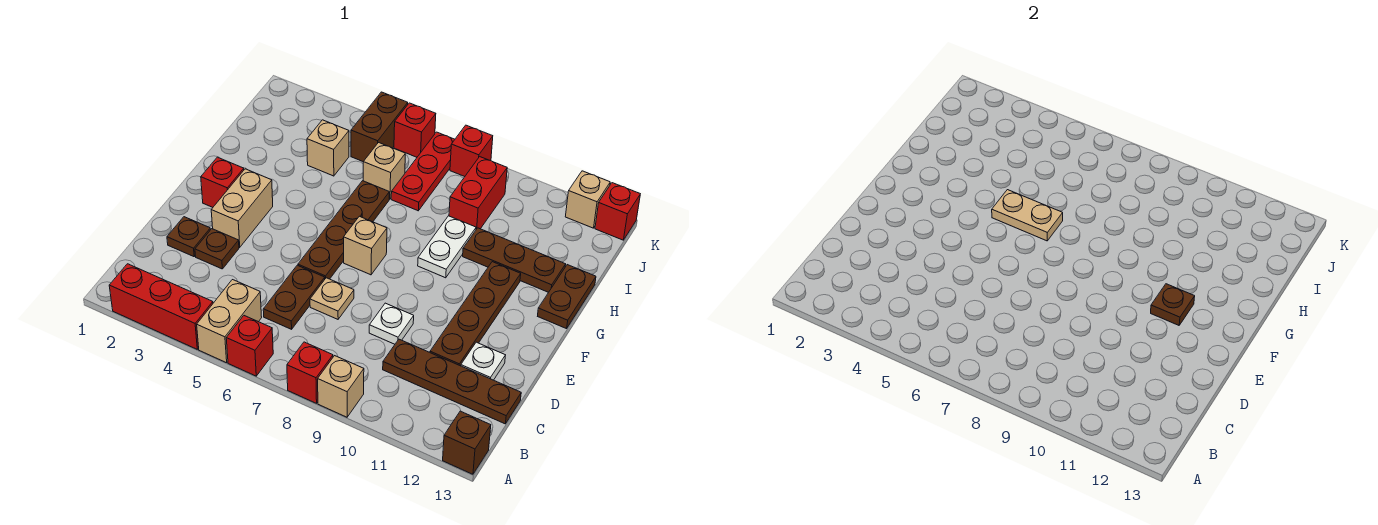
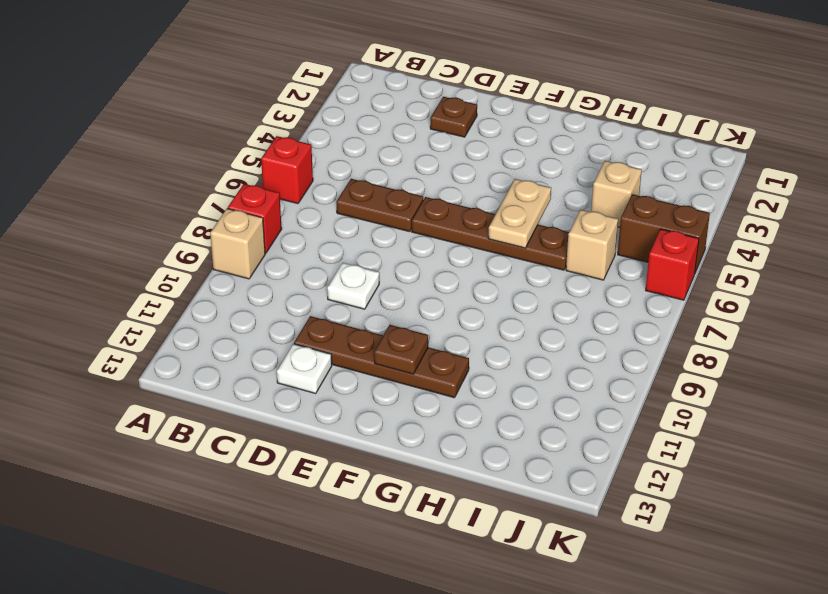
none -> red 1x3 brick [109,264,213,349]
none -> tan 1x2 brick [197,280,262,363]
none -> brown 1x1 brick [443,411,491,474]
none -> brown 1x4 plate [383,339,521,424]

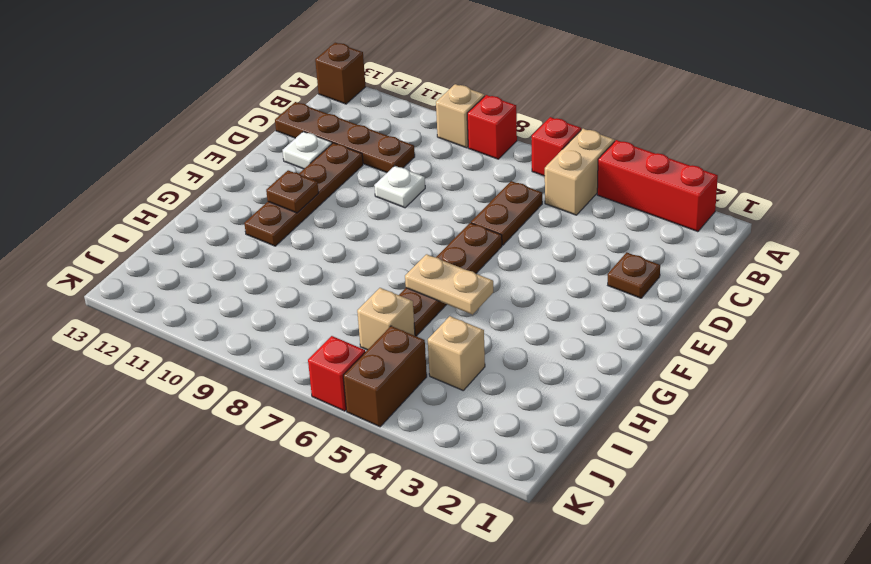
none -> brown 1x1 plate [195,229,239,269]
none -> tan 1x1 plate [310,278,354,319]
none -> tan 1x2 brick [211,169,273,247]
none -> red 1x1 brick [201,157,244,207]

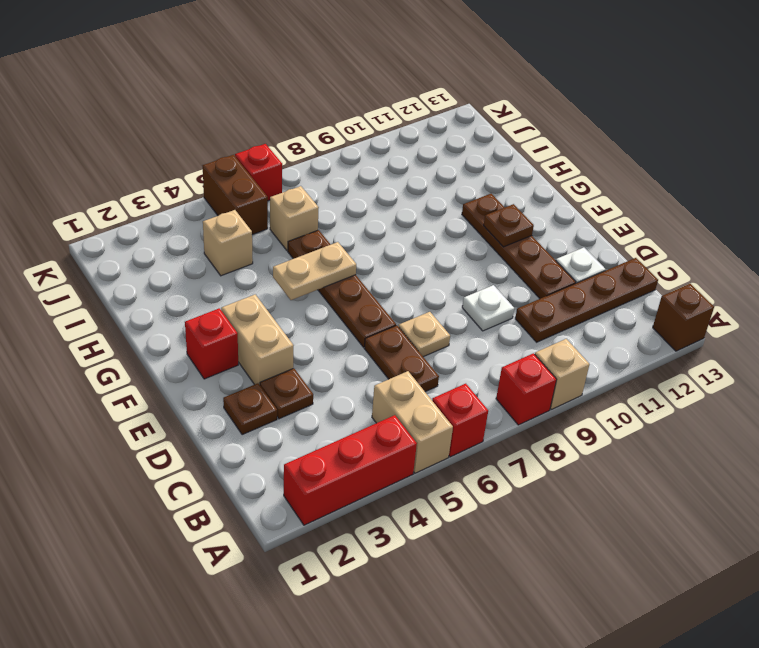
none -> tan 1x1 brick [344,216,387,275]
none -> white 1x2 plate [418,216,476,278]
none -> brown 1x2 plate [538,265,596,329]
none -> brown 1x3 plate [463,228,566,292]

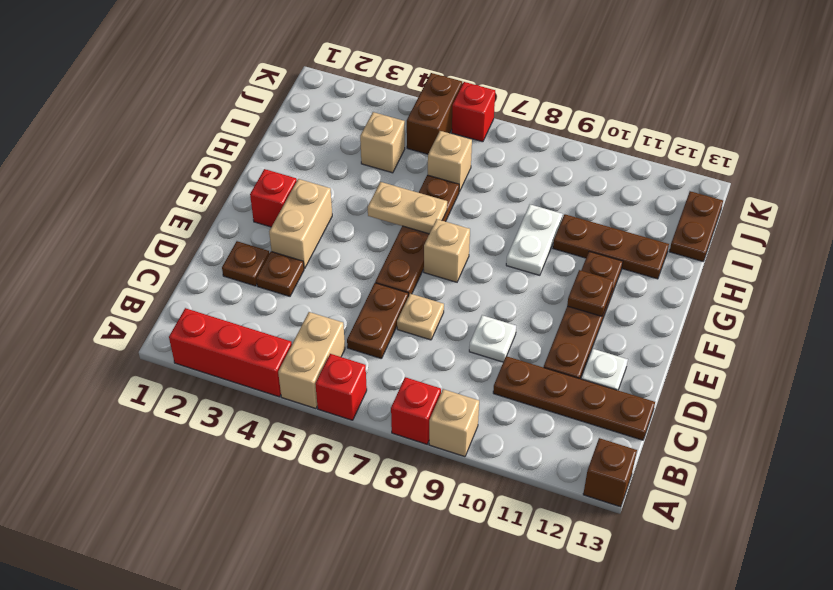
brown 1x2 plate [669,191,723,261] -> brown 1x2 plate moved to [538,265,596,329]
none -> red 1x3 plate [391,132,455,211]
none -> red 1x2 brick [449,157,507,229]
none -> red 1x1 brick [450,125,493,177]
none -> tan 1x1 brick [565,171,610,228]

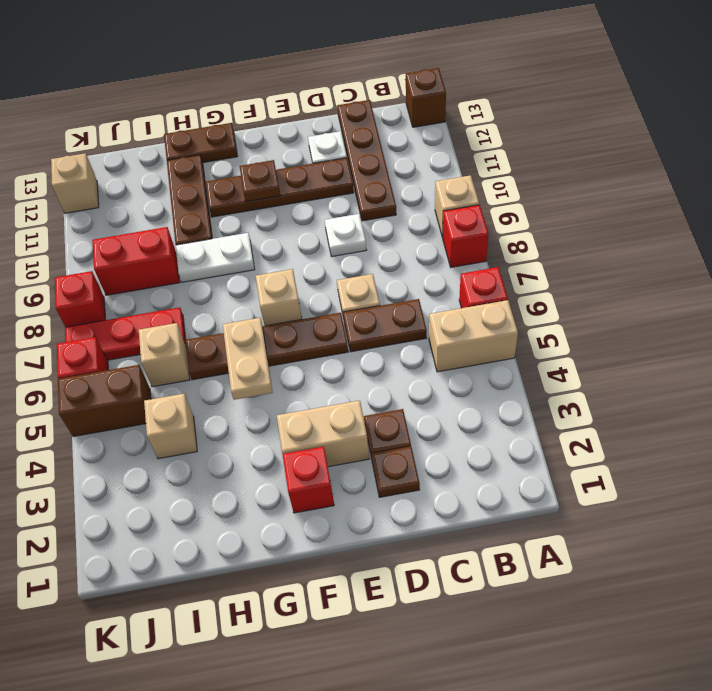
none -> red 1x3 brick [109,264,213,349]
none -> red 1x1 brick [595,183,640,240]

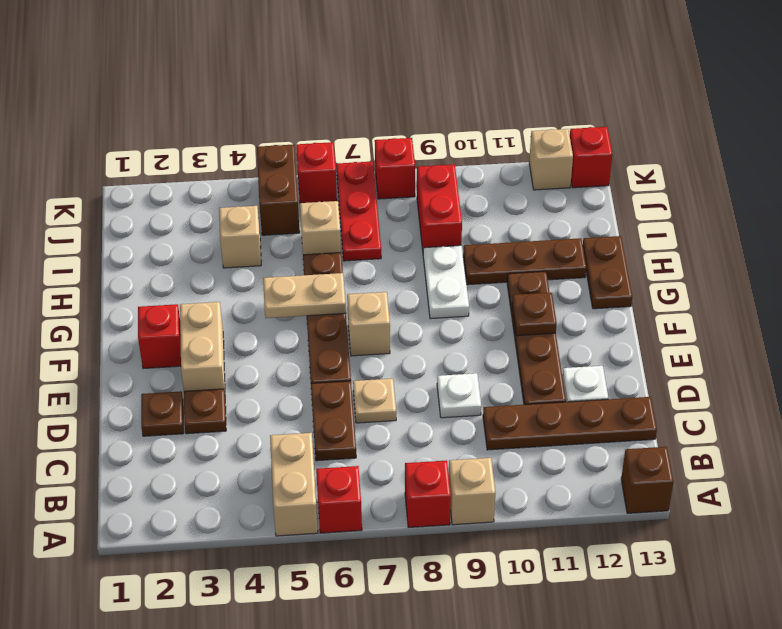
none -> red 1x3 brick [109,264,213,349]

